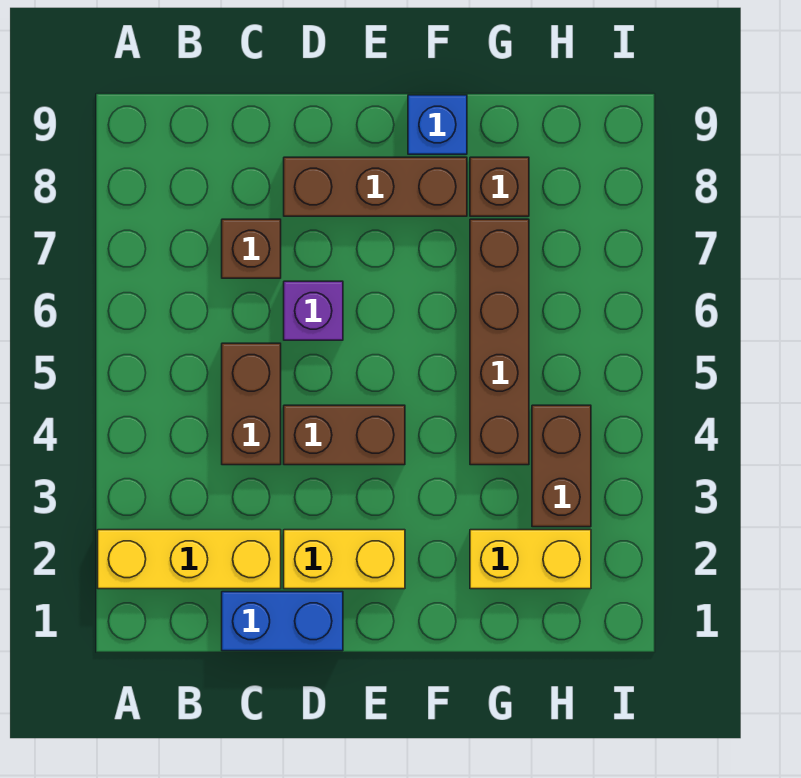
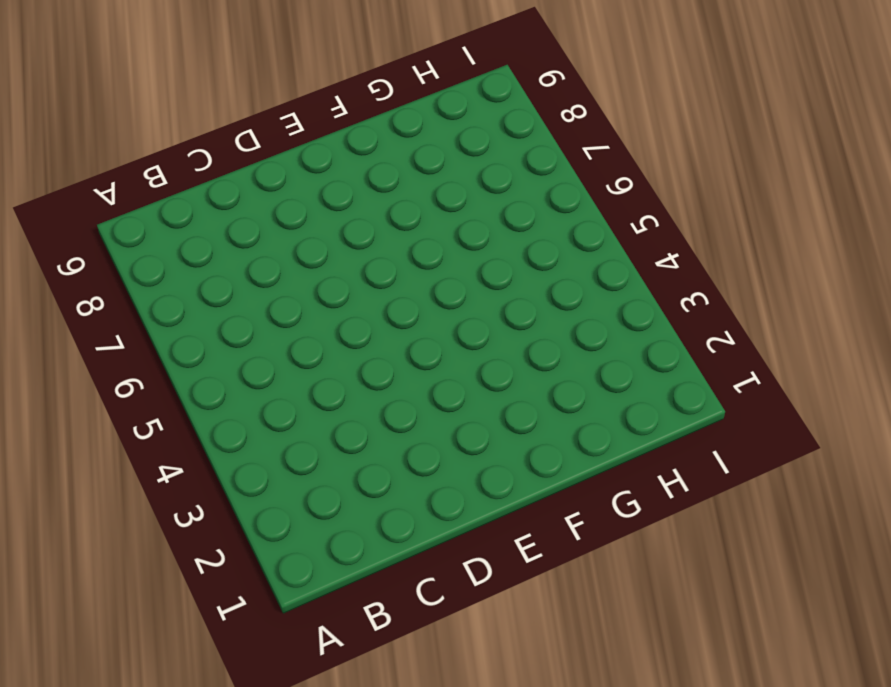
none -> yellow 1x3 brick [98,530,281,589]
none -> blue 1x2 brick [222,592,343,651]
none -> brown 1x2 brick [222,343,281,465]

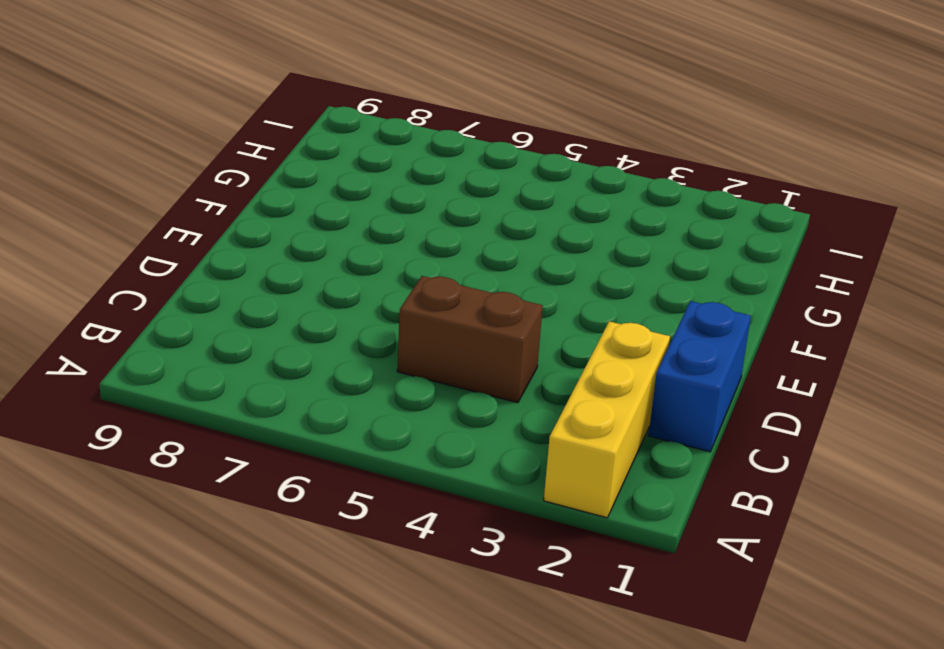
none -> brown 1x1 brick [222,219,281,278]
none -> yellow 1x2 brick [284,530,405,589]
none -> brown 1x2 brick [284,405,405,465]

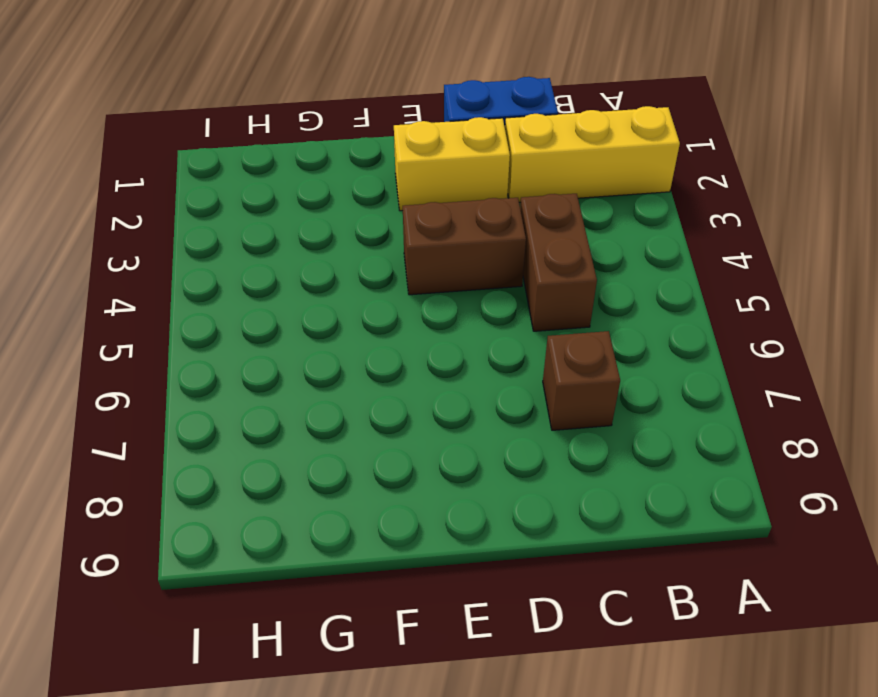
none -> purple 1x1 brick [284,281,343,340]
none -> brown 1x3 brick [284,157,467,216]
none -> blue 1x1 brick [408,95,467,154]

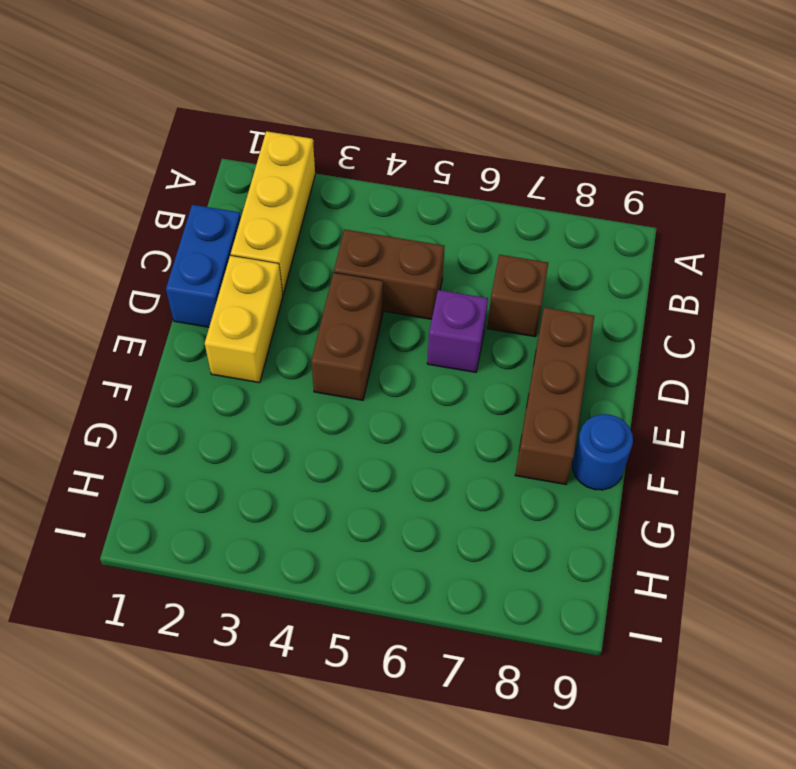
blue 1x1 round brick [572,414,633,490] -> blue 1x1 brick [408,95,467,154]
none -> yellow 1x2 brick [470,530,591,589]
none -> brown 1x4 brick [470,219,529,465]
none -> brown 1x1 brick [470,157,529,216]

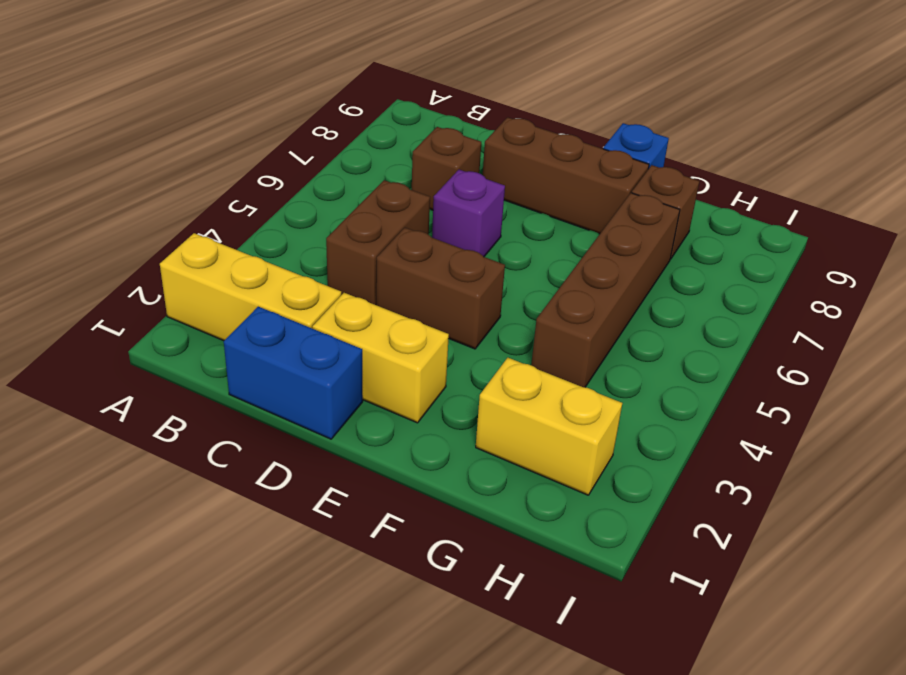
none -> brown 1x2 brick [532,405,591,527]

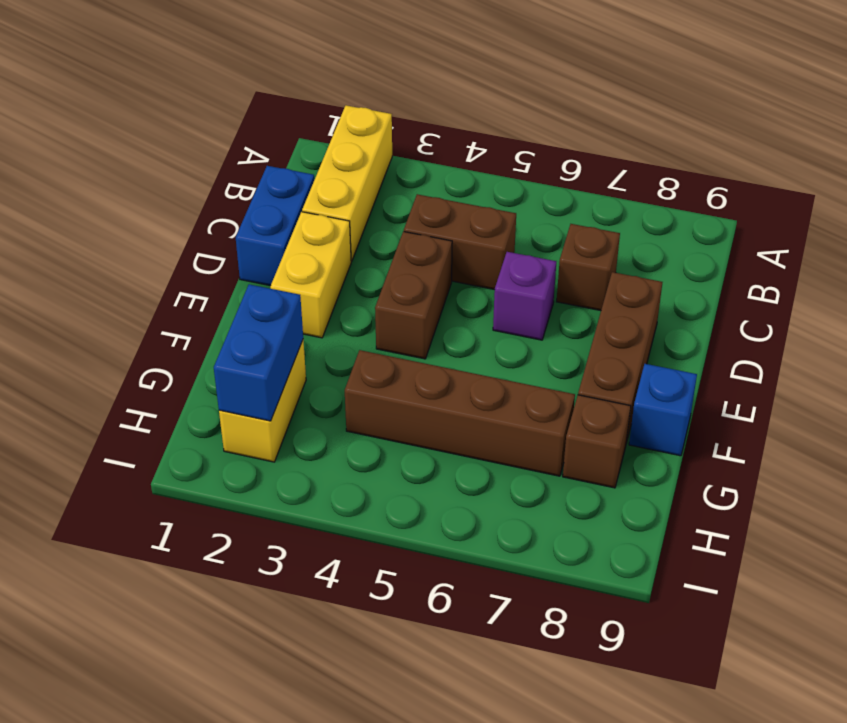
blue 1x2 brick [214,284,303,421] -> none
none -> brown 1x2 brick [532,405,591,527]

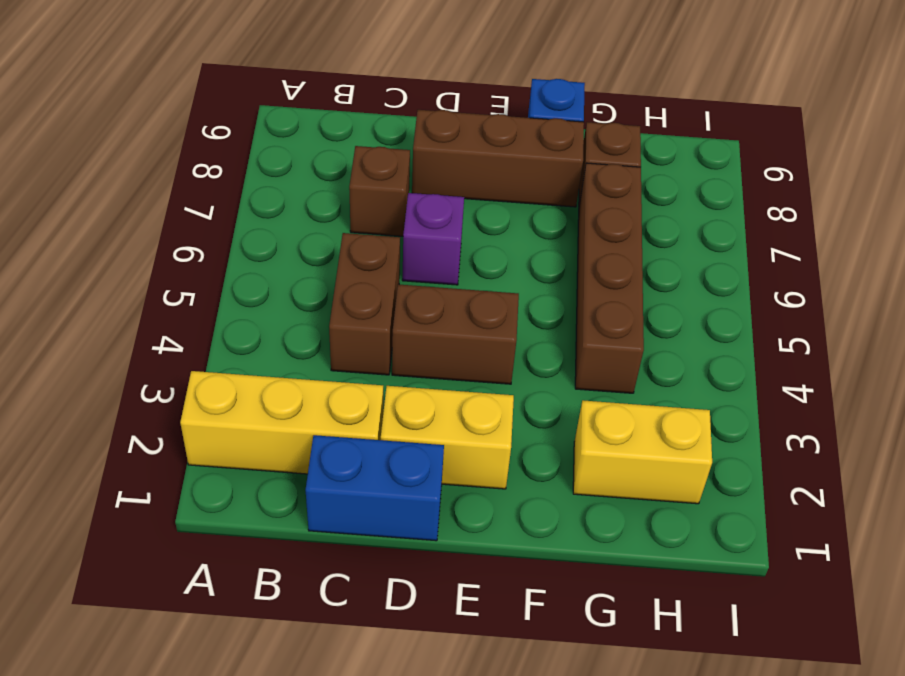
none -> brown 1x2 brick [532,405,591,527]

